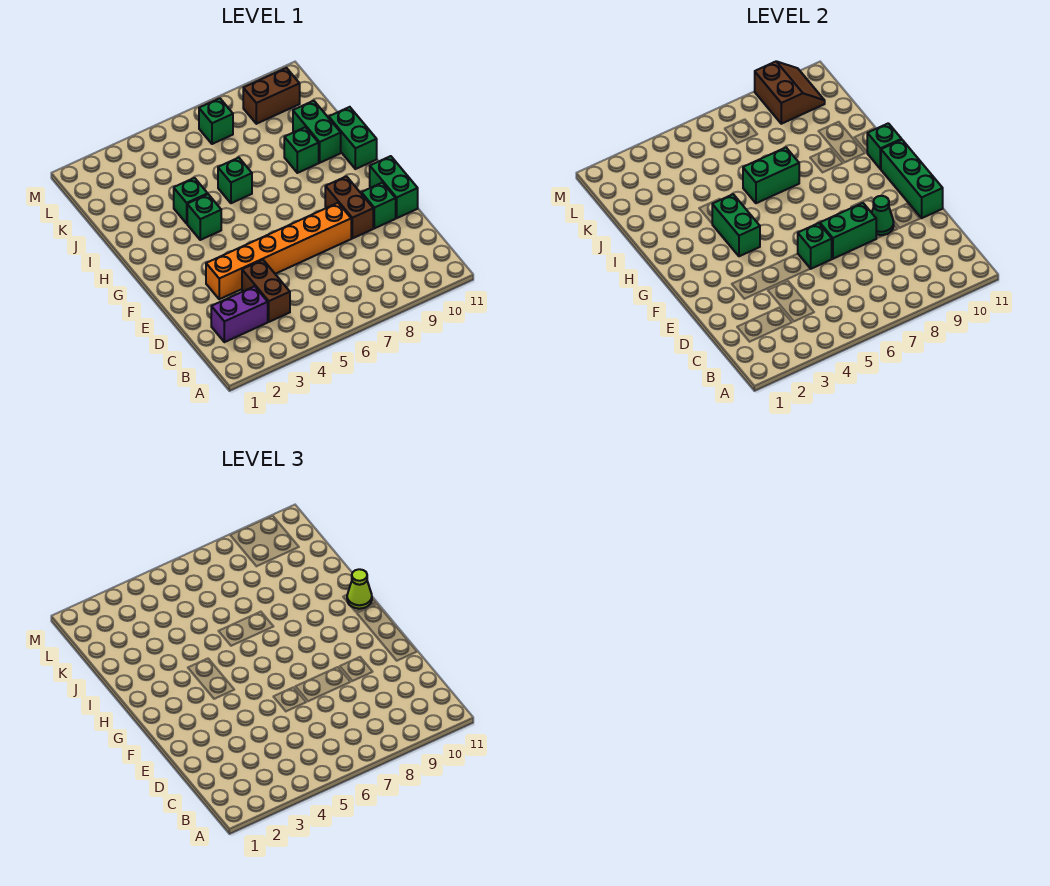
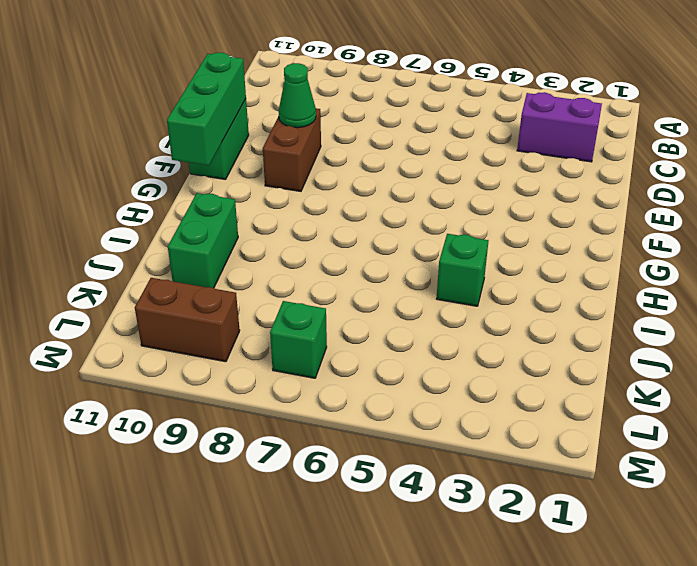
none -> brown 1x2 brick [242,260,290,322]
none -> orange 1x6 brick [206,203,351,299]
none -> green 1x1 brick [361,183,396,228]

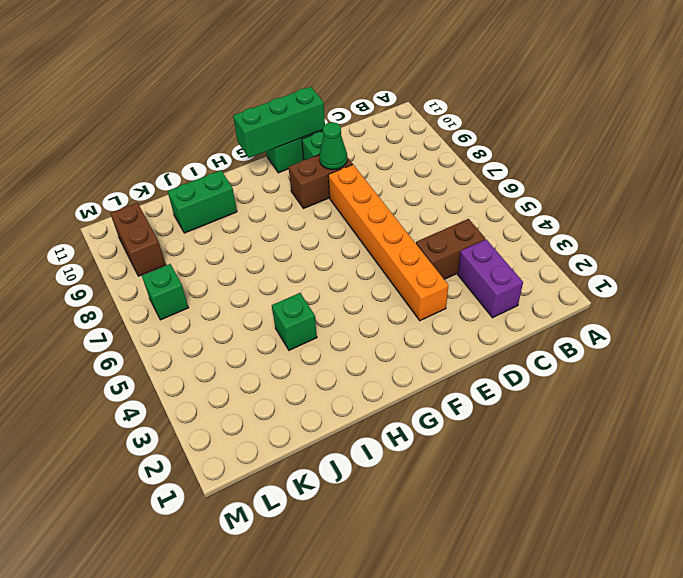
none -> green 1x1 brick [187,194,221,240]
none -> green 1x2 brick [329,107,377,169]
none -> green 1x1 brick [218,158,252,203]

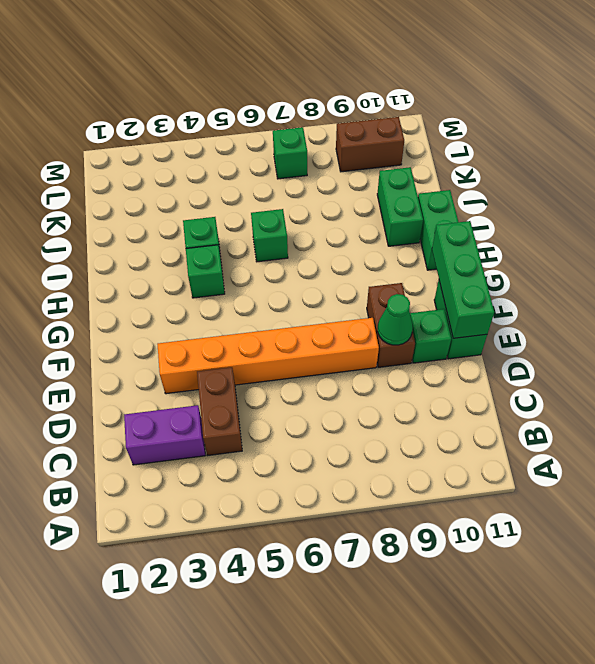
none -> green 1x1 brick [284,127,319,173]
none -> green 1x1 brick [798,223,832,269]
none -> green 1x2 brick [820,203,876,259]

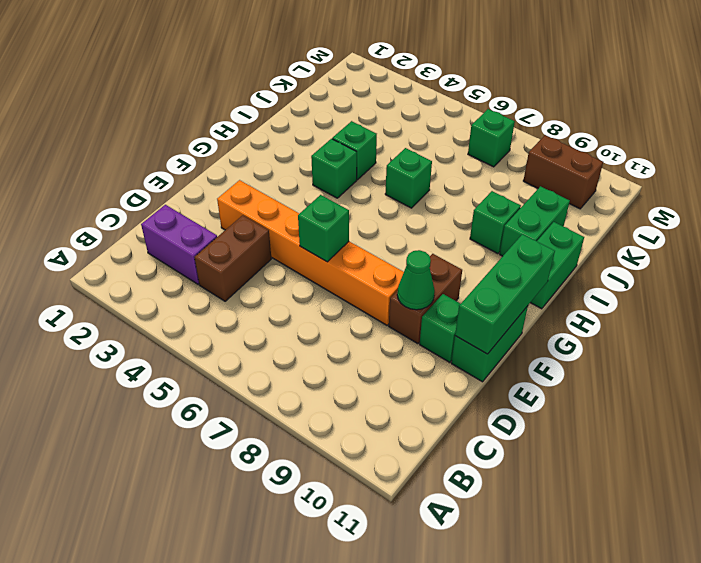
none -> green 1x2 brick [820,203,876,259]
none -> green 1x2 brick [712,194,760,256]
none -> green 1x1 brick [867,123,902,169]

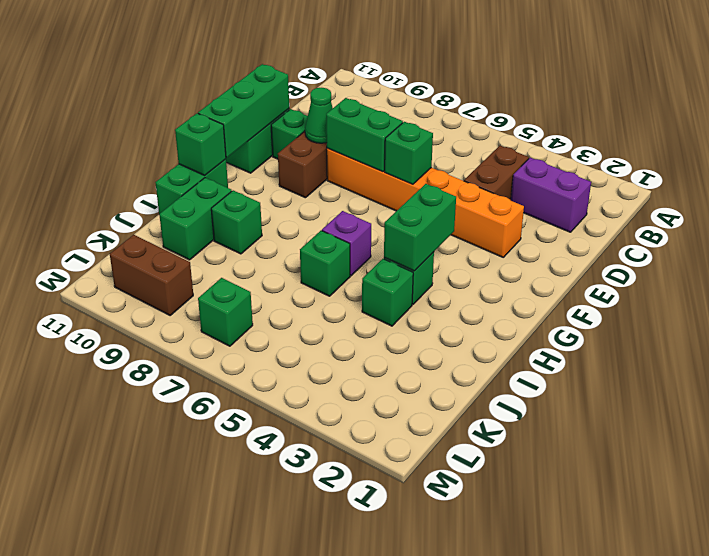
purple 1x1 brick [322,211,371,276] -> none
none -> green 1x2 brick [743,148,799,203]
none -> brown 2x2 slope [755,61,825,124]
none -> lime 1x1 cone [347,569,372,609]

